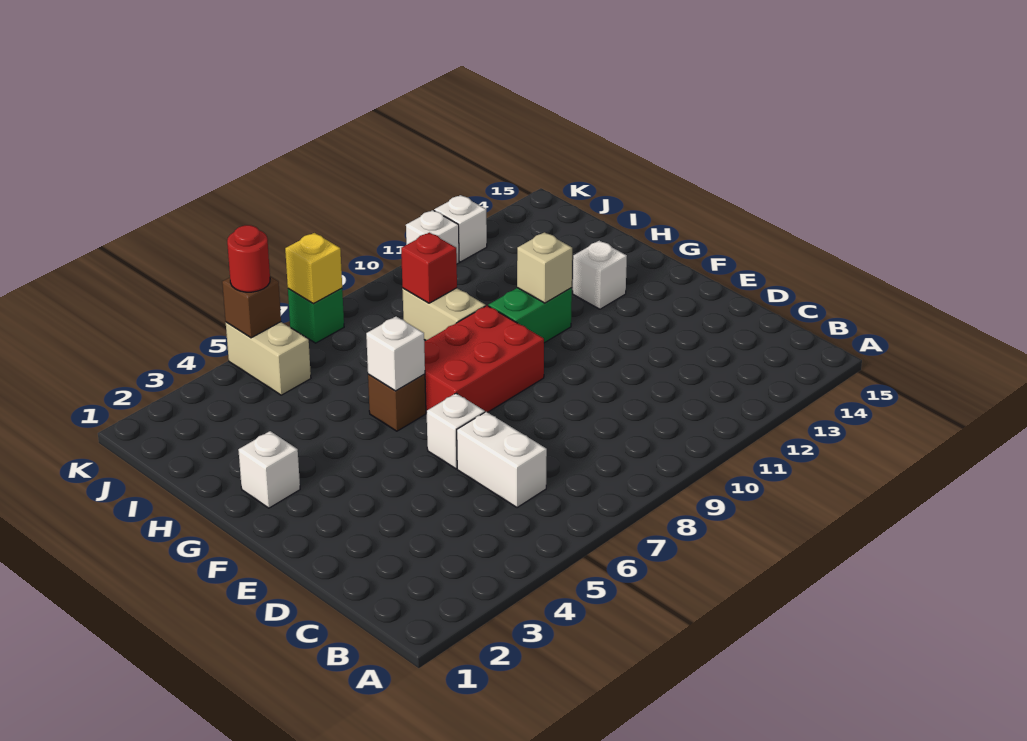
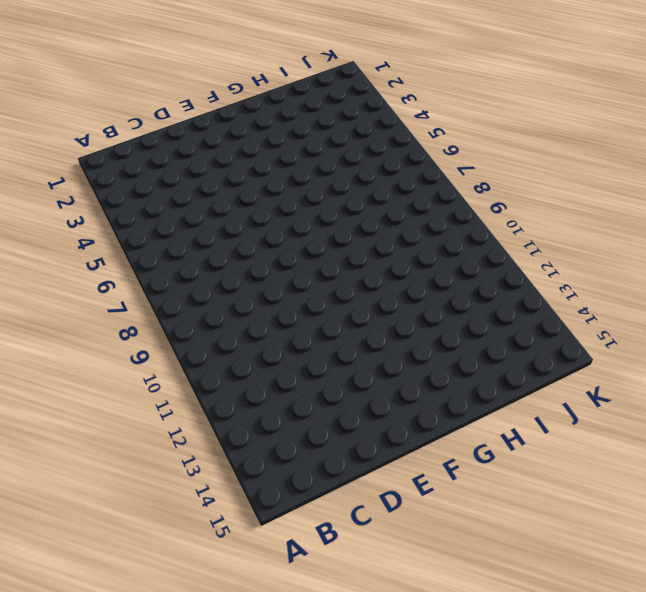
none -> white 1x2 brick [457,412,547,508]
none -> white 1x1 brick [427,393,485,469]
none -> red 2x3 brick [424,306,544,412]

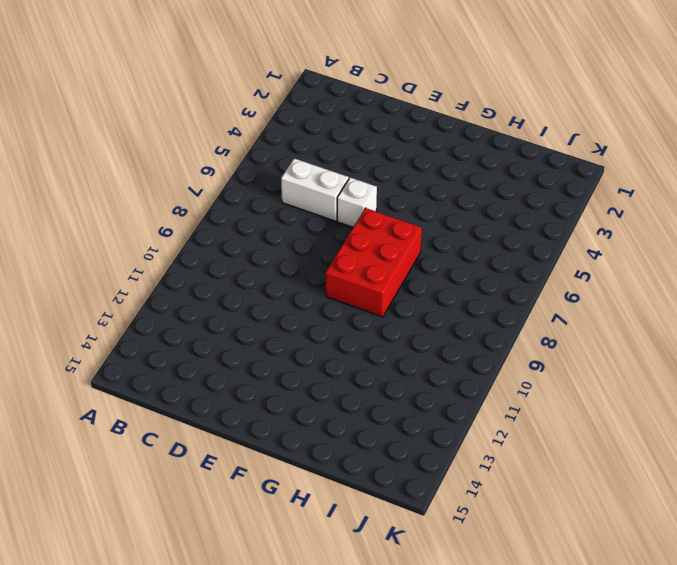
none -> white 1x1 brick [238,431,300,508]
none -> brown 1x1 brick [368,374,426,431]
none -> green 1x2 brick [488,288,572,343]

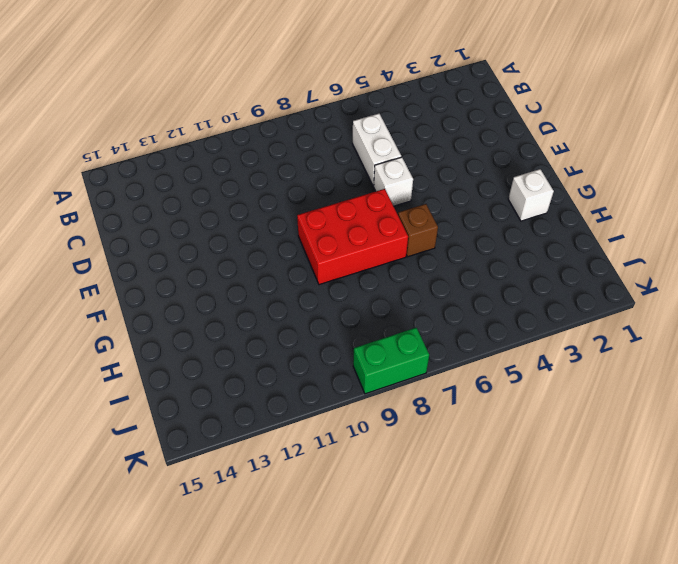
green 1x2 brick [353,328,429,394] -> green 1x2 brick moved to [488,288,572,343]
none -> white 1x1 brick [573,241,627,309]
none -> tan 1x2 brick [402,288,486,340]
none -> tan 1x2 brick [226,322,311,395]

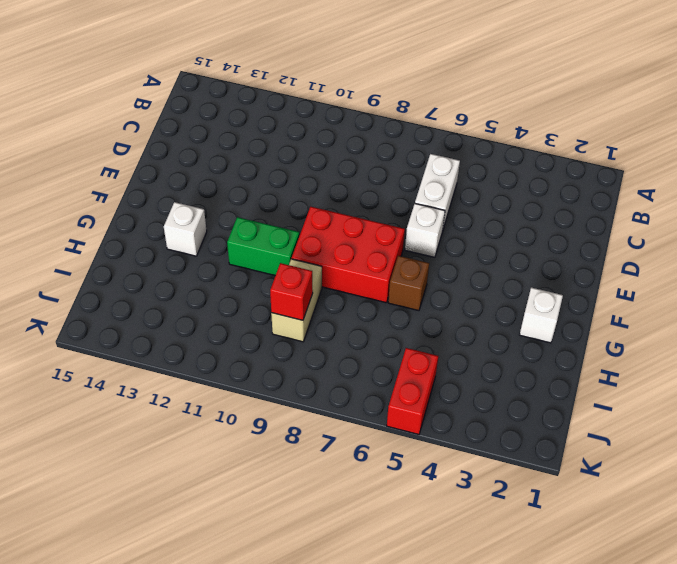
red 1x2 brick [387,348,438,434] -> tan 1x2 brick [226,322,311,395]
none -> green 1x1 brick [288,288,344,343]
none -> white 1x1 brick [406,210,459,264]
none -> white 1x1 brick [434,195,487,262]

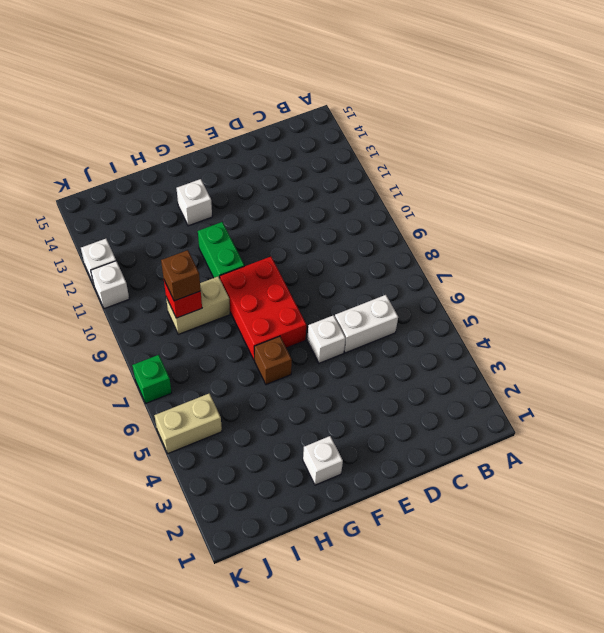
brown 1x1 brick [161,250,201,301] -> brown 1x1 brick moved to [222,276,281,338]
none -> white 1x1 brick [366,316,425,391]
none -> tan 1x1 brick [517,232,572,303]
none -> yellow 1x1 brick [285,233,342,304]

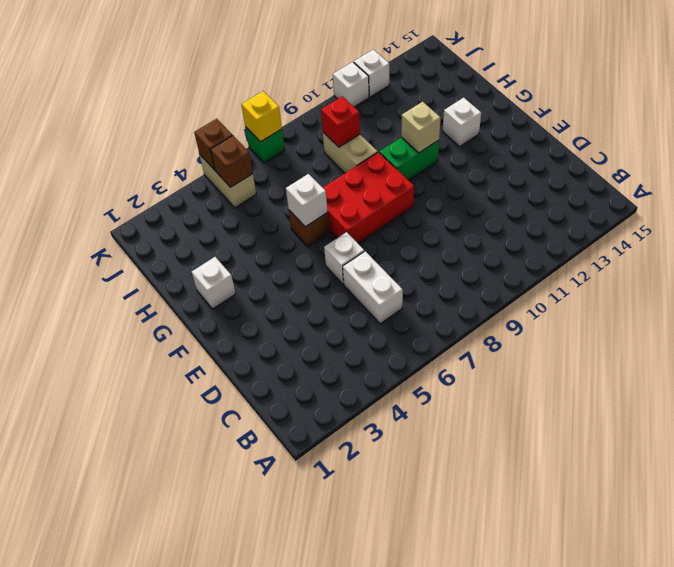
brown 1x1 brick [211,136,253,187] -> none
none -> red 1x1 round brick [227,225,270,292]

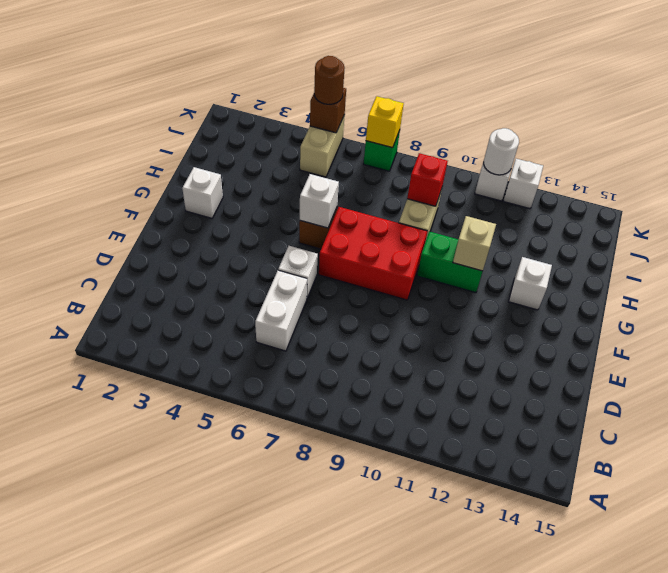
brown 1x1 round brick [314,56,345,104] -> red 1x1 round brick [227,225,270,292]
white 1x1 round brick [484,128,519,175] -> none

